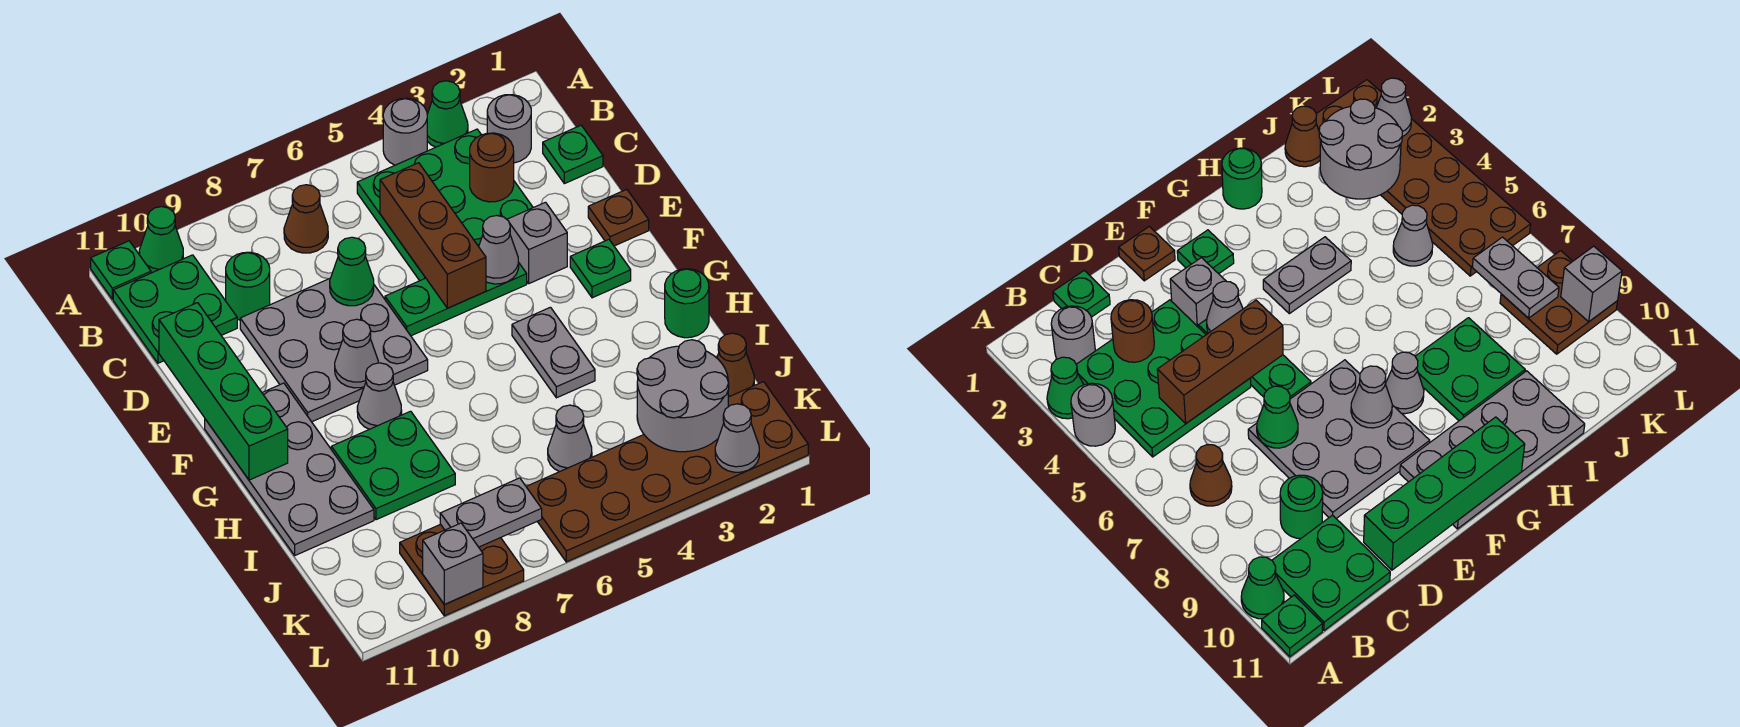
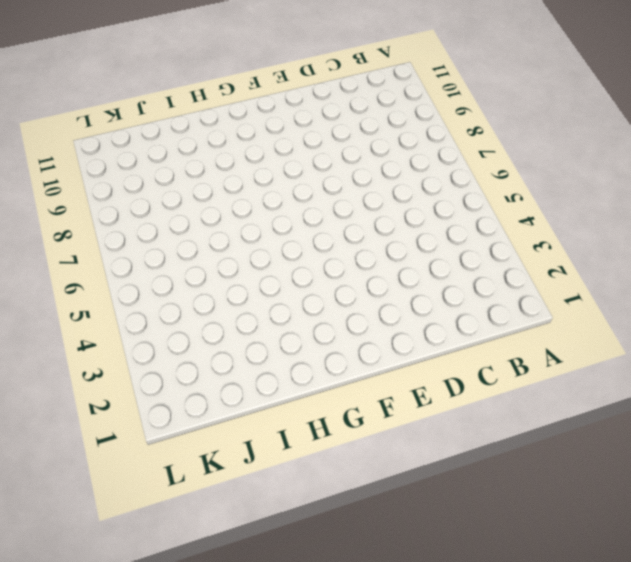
none -> green 1x1 cone [427,81,468,147]
none -> grey 1x1 round brick [383,98,427,165]
none -> green 1x1 cone [139,207,183,273]
none -> green 1x1 plate [91,241,151,299]

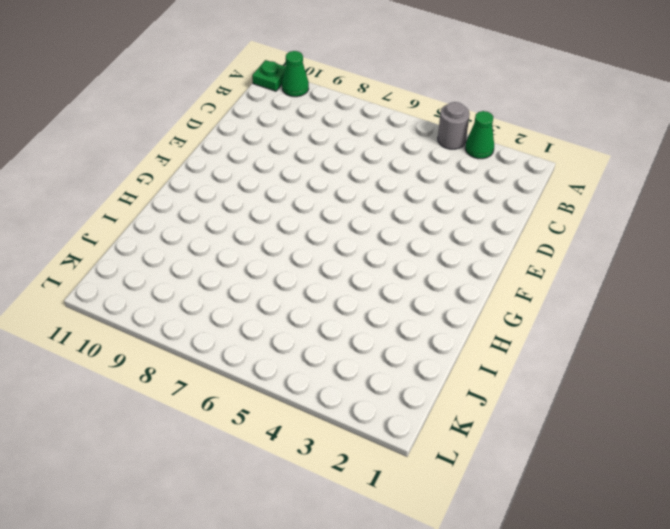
none -> grey 1x1 round brick [487,95,531,163]
none -> green 3x3 plate [357,129,533,281]
none -> brown 1x1 cone [284,185,328,253]
none -> green 2x2 plate [113,255,237,363]

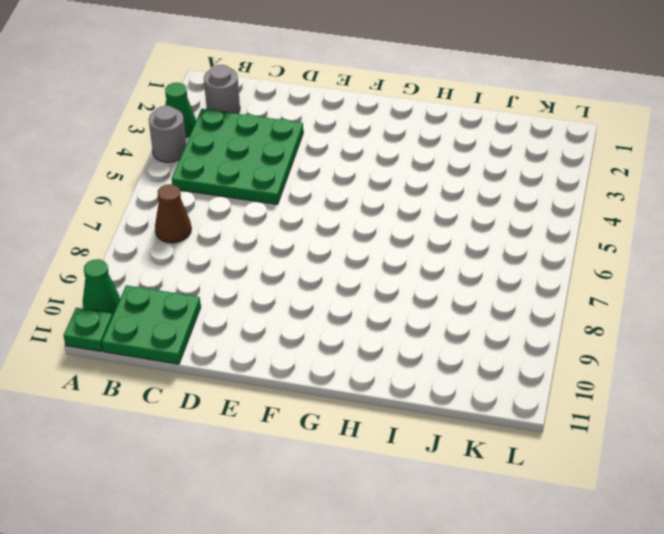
none -> green 1x1 plate [543,125,603,184]
none -> green 1x1 round brick [226,252,270,320]
none -> grey 3x3 plate [240,279,428,422]
none -> brown 1x1 plate [588,189,649,246]

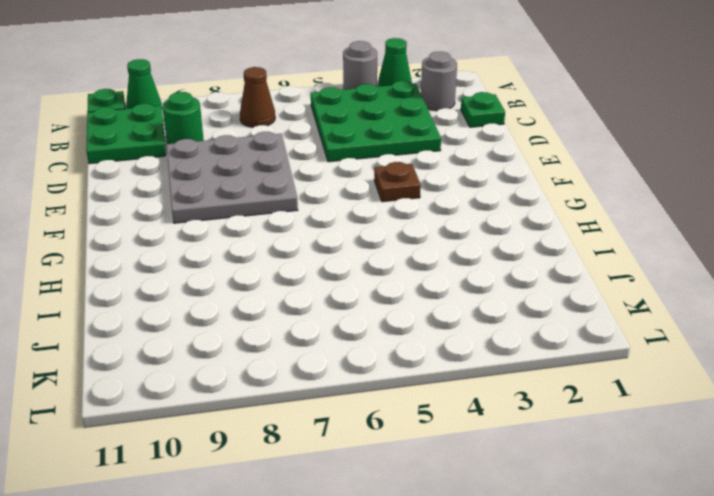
brown 1x1 plate [374,162,421,202] -> brown 1x1 plate moved to [588,189,649,246]
none -> grey 1x1 brick [507,202,567,283]
none -> green 1x3 plate [385,263,527,336]
none -> green 1x1 plate [570,239,631,298]
none -> grey 2x4 plate [205,383,374,555]

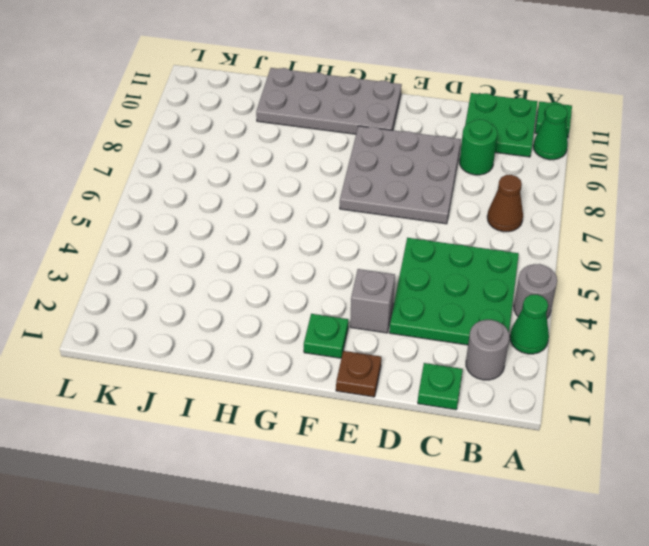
none -> green 1x3 plate [385,263,527,336]
none -> grey 1x2 plate [512,307,595,398]
none -> grey 1x1 cone [357,363,402,429]
none -> green 1x1 round brick [665,269,709,338]

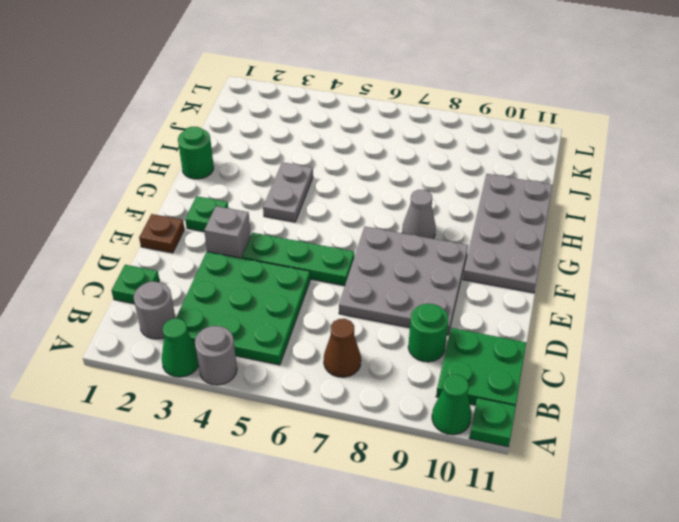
none -> green 2x2 plate [331,411,455,520]
none -> brown 1x1 cone [717,333,754,397]
none -> grey 1x1 cone [548,405,592,472]
none -> brown 2x6 plate [526,382,808,562]

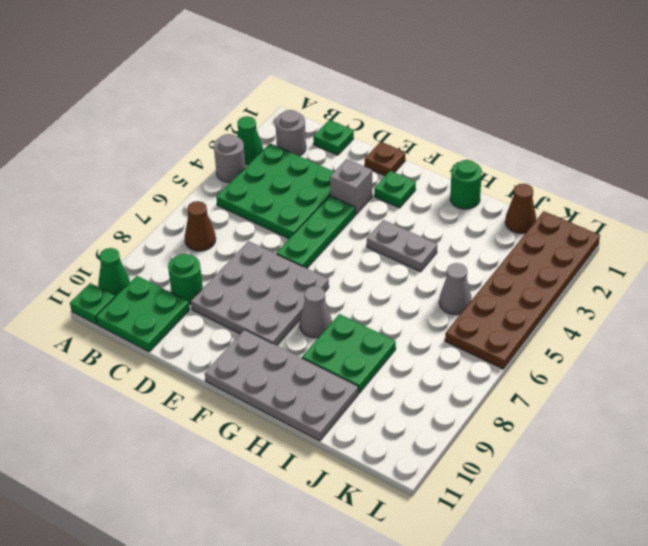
none -> brown 2x2 plate [400,524,524,616]
none -> brown 1x1 round brick [470,133,514,202]
none -> brown 1x3 brick [380,163,486,308]
none -> green 1x1 cone [330,237,374,306]

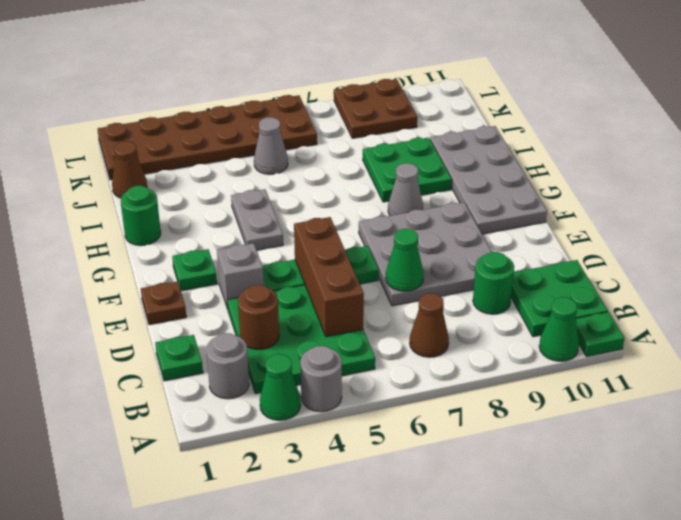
none -> green 1x4 brick [159,303,288,480]
none -> grey 1x1 cone [479,215,519,284]
none -> grey 1x1 cone [335,319,379,388]
none -> grey 2x2 round brick [637,340,729,452]

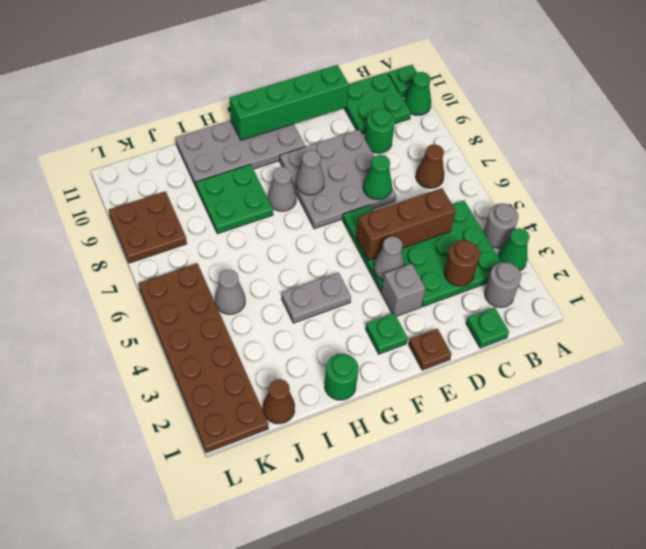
none -> grey 2x2 round brick [637,340,729,452]
none -> grey 1x2 plate [440,478,542,547]
none -> grey 1x1 cone [715,404,759,472]
none -> grey 1x1 brick [423,523,483,604]

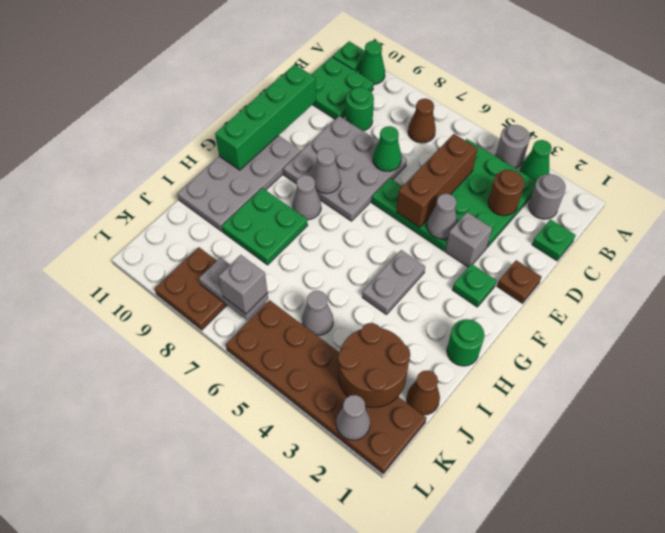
brown 2x2 round brick [338,323,410,407] -> grey 2x2 round brick [637,340,729,452]
grey 1x1 brick [218,255,268,314] -> grey 1x1 brick moved to [423,523,483,604]

